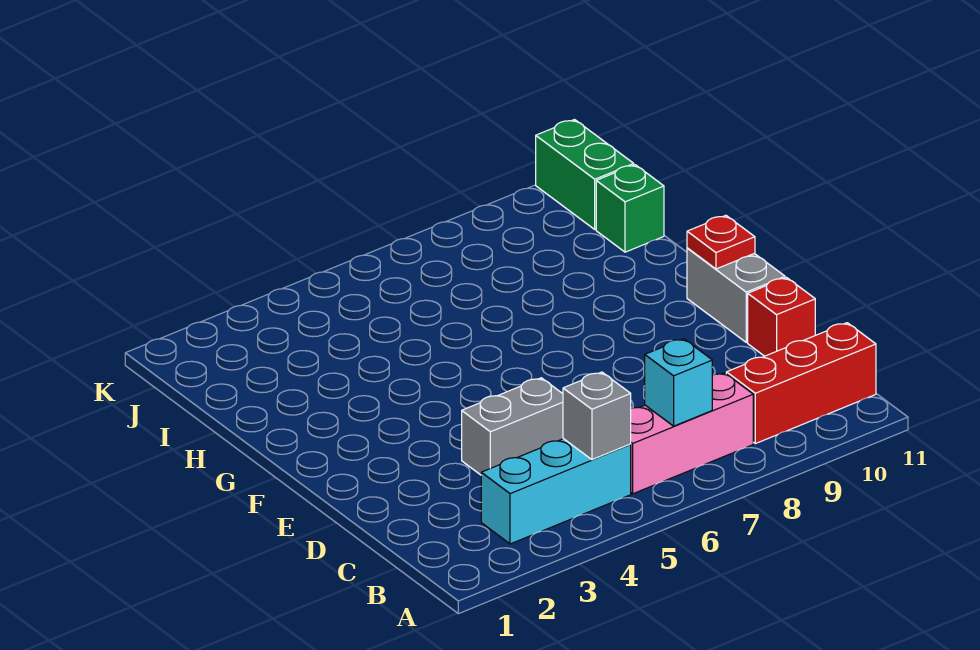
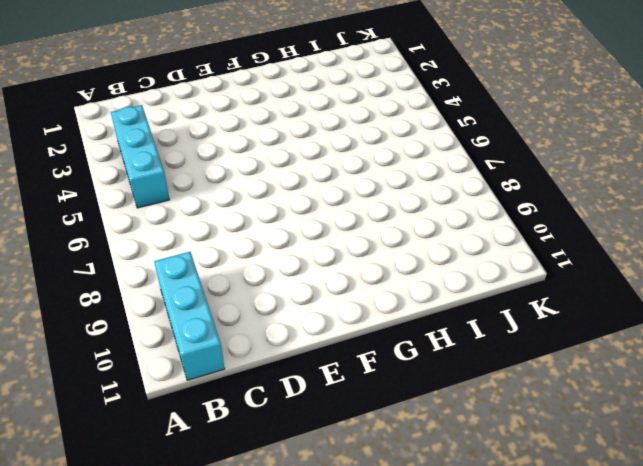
cyan 1x3 brick [154,252,225,380] -> red 1x3 brick [726,323,876,444]
none -> pink 1x3 brick [630,373,753,494]
none -> grey 1x2 brick [462,378,563,475]

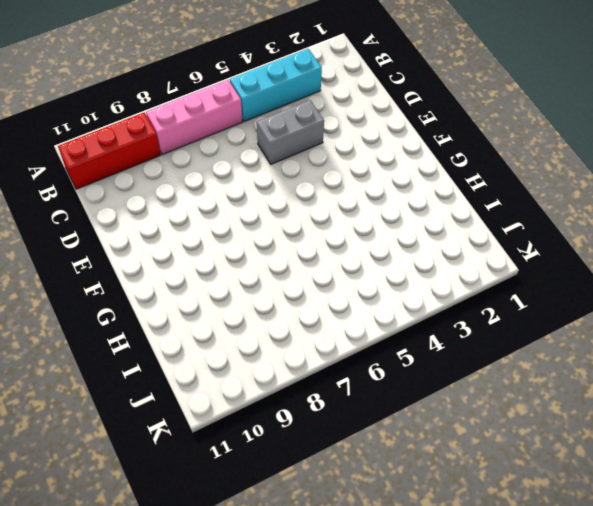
none -> red 1x1 brick [748,278,815,356]
none -> grey 1x2 brick [687,248,785,342]

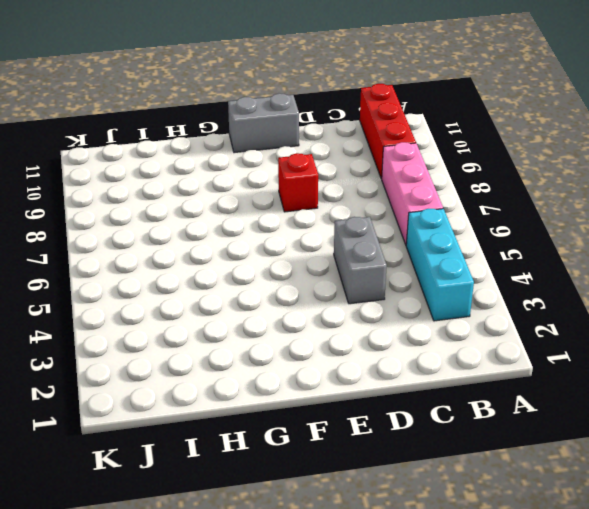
red 1x1 brick [278,153,318,212] -> red 1x1 brick moved to [748,278,815,356]
none -> green 1x1 brick [596,165,664,252]
none -> green 1x2 brick [536,120,634,229]

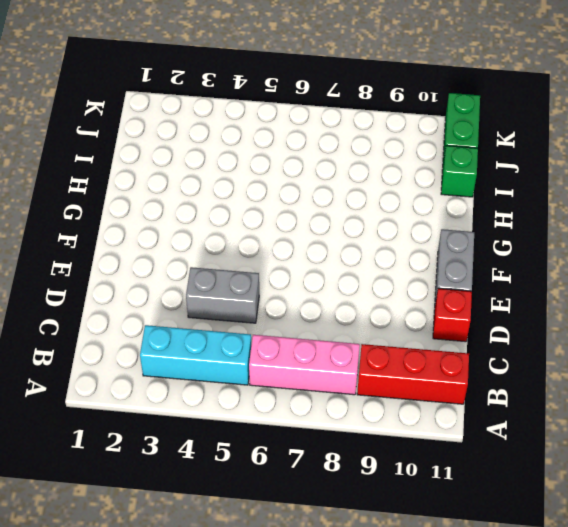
none -> grey 1x1 brick [563,372,631,460]
none -> cyan 1x1 brick [645,339,712,426]

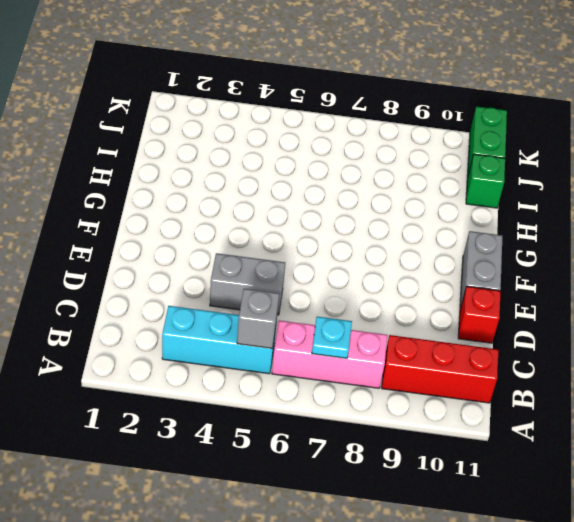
cyan 1x1 plate [312,317,352,358] -> cyan 1x1 brick [645,339,712,426]
none -> red 1x1 plate [687,215,755,269]

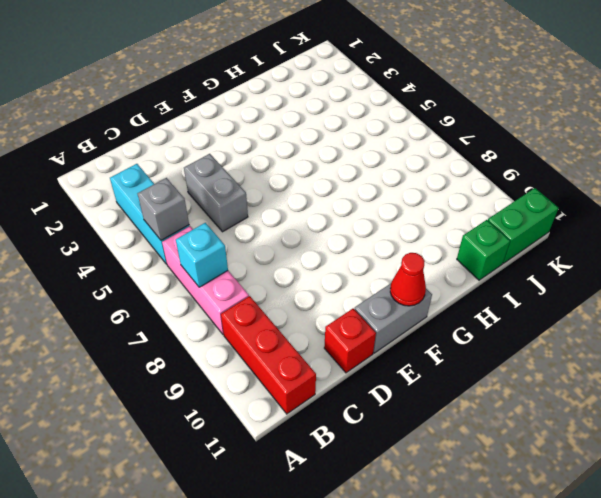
red 1x1 cone [390,253,426,306] -> red 1x1 plate [687,215,755,269]

